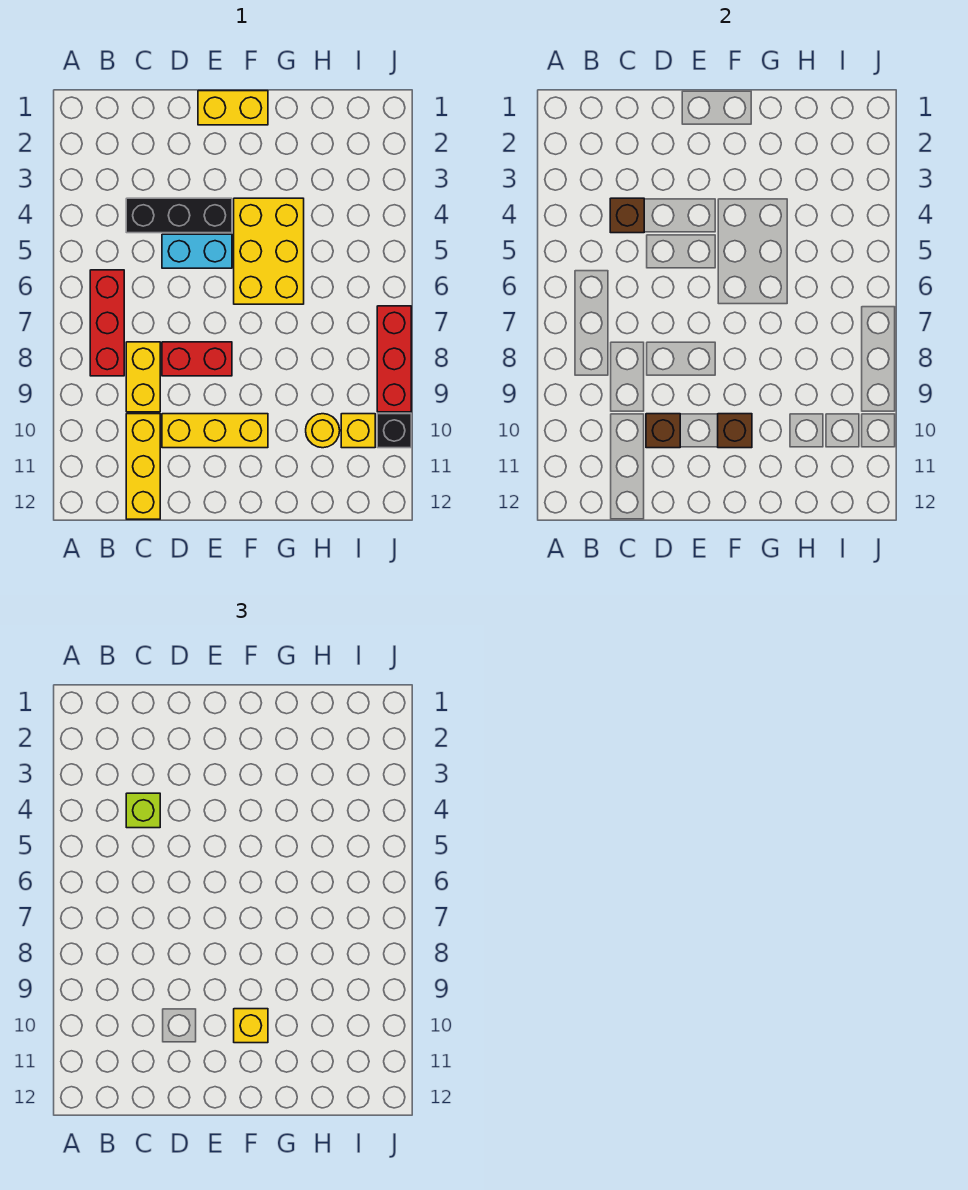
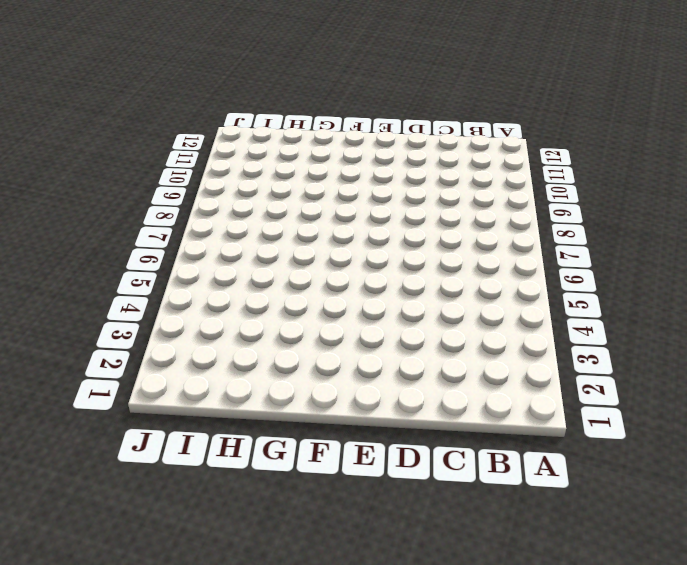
none -> red 1x3 brick [90,270,124,376]
none -> black 1x3 brick [126,198,232,233]
none -> yellow 1x2 brick [126,342,160,412]

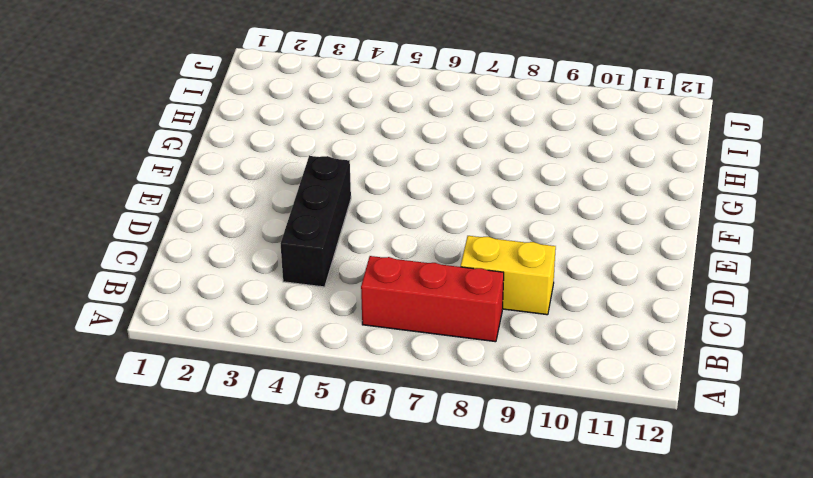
none -> yellow 1x3 brick [126,414,160,519]
none -> cyan 1x2 brick [162,234,232,268]
none -> red 1x2 brick [162,342,232,376]

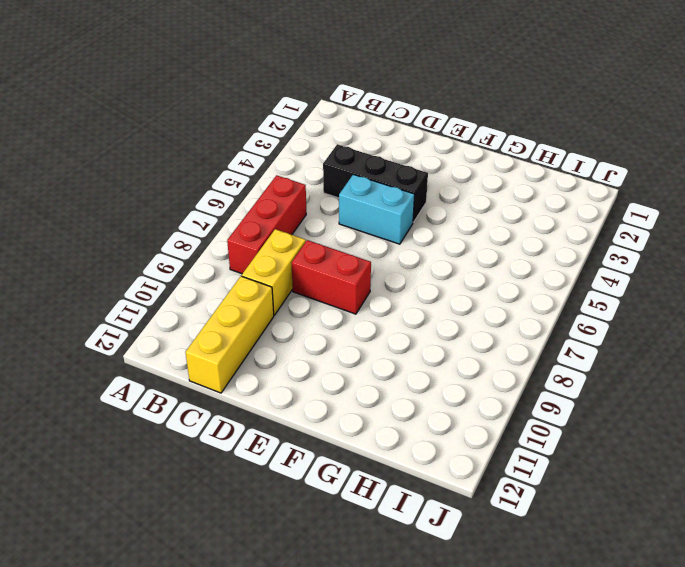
none -> yellow 1x3 brick [162,414,268,448]
none -> yellow 1x2 brick [198,91,268,125]
none -> yellow 2x3 brick [234,198,304,304]

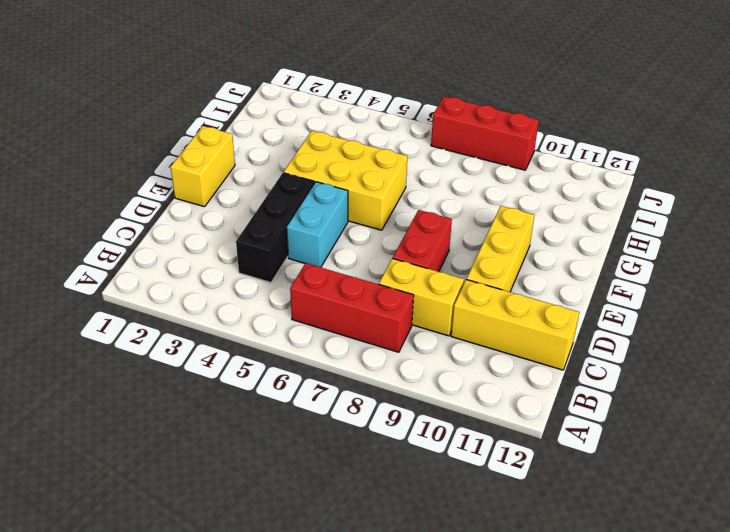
none -> yellow 1x1 round brick [306,414,340,448]
none -> yellow 1x1 brick [341,414,375,448]
none -> black 1x1 brick [377,414,411,448]

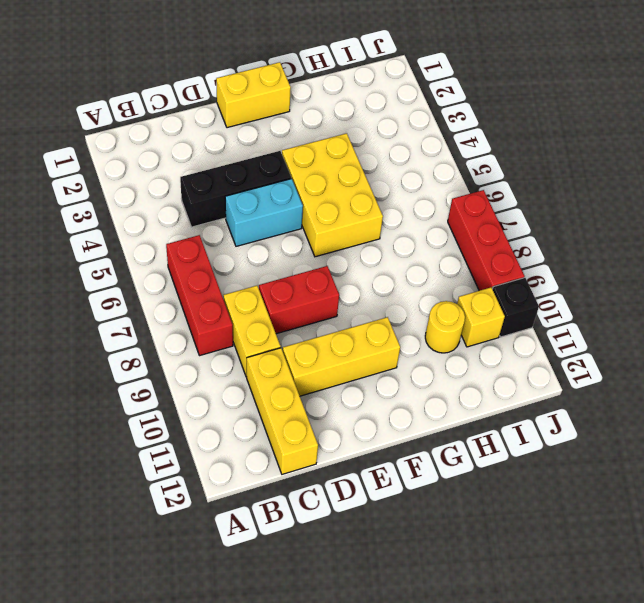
none -> brown 1x1 brick [610,198,644,233]
none -> brown 1x1 brick [646,414,680,448]
none -> brown 1x1 brick [718,414,752,448]

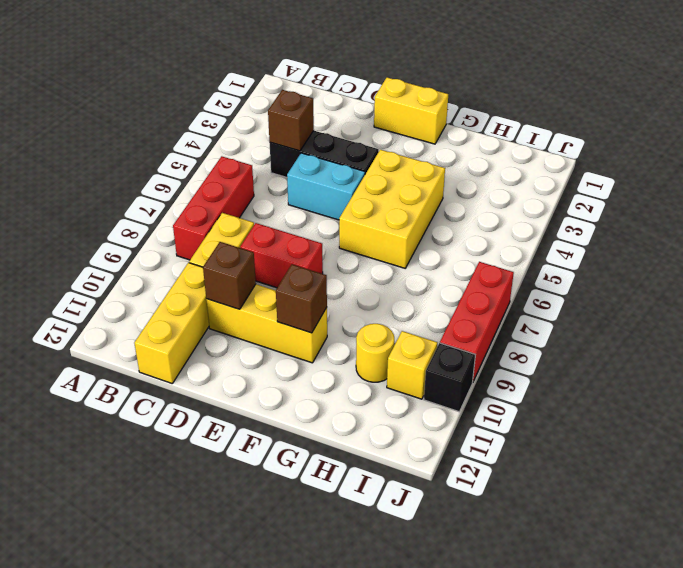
none -> lime 1x1 brick [126,793,160,828]
none -> yellow 1x1 brick [234,1009,268,1043]

